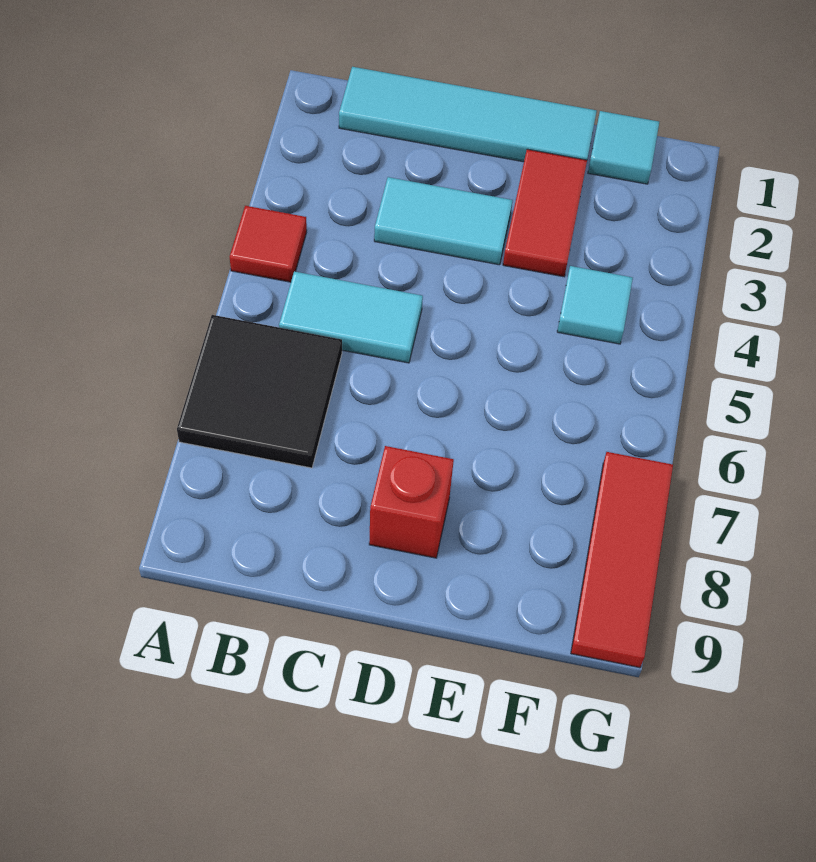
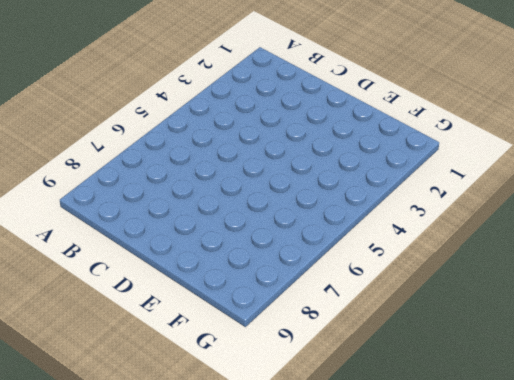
none -> red 1x1 tile [230,206,307,282]
none -> black 2x2 tile [177,315,342,468]

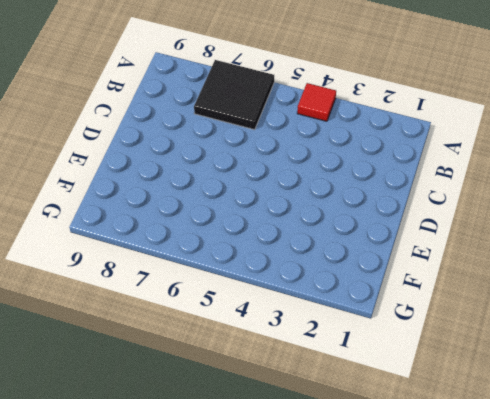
none -> cyan 1x4 tile [339,67,597,162]
none -> cyan 1x2 tile [279,271,423,363]

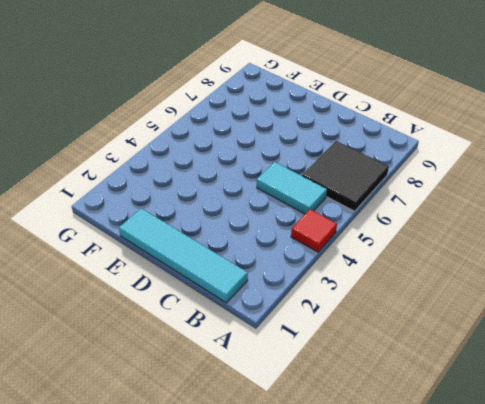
none -> cyan 1x2 tile [374,177,513,265]
none -> red 1x1 brick [369,446,454,558]

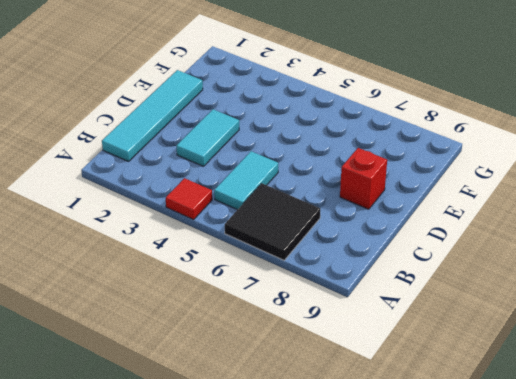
none -> red 1x2 tile [503,149,587,277]
none -> cyan 1x1 tile [588,111,659,184]

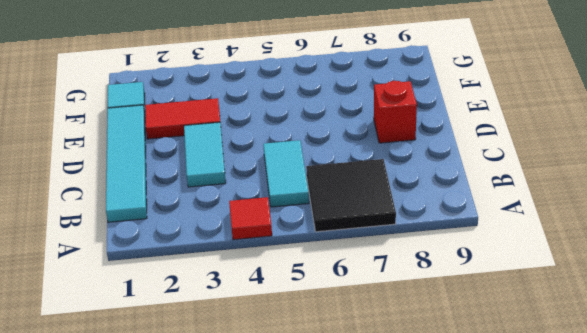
none -> cyan 1x1 tile [557,266,633,344]
none -> red 1x3 tile [571,452,673,668]

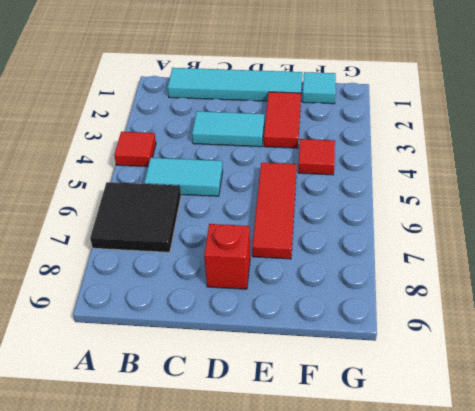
red 1x3 tile [252,163,297,259] -> red 1x3 tile moved to [571,452,673,668]
red 1x1 tile [298,139,335,175] -> cyan 1x1 tile [557,266,633,344]

